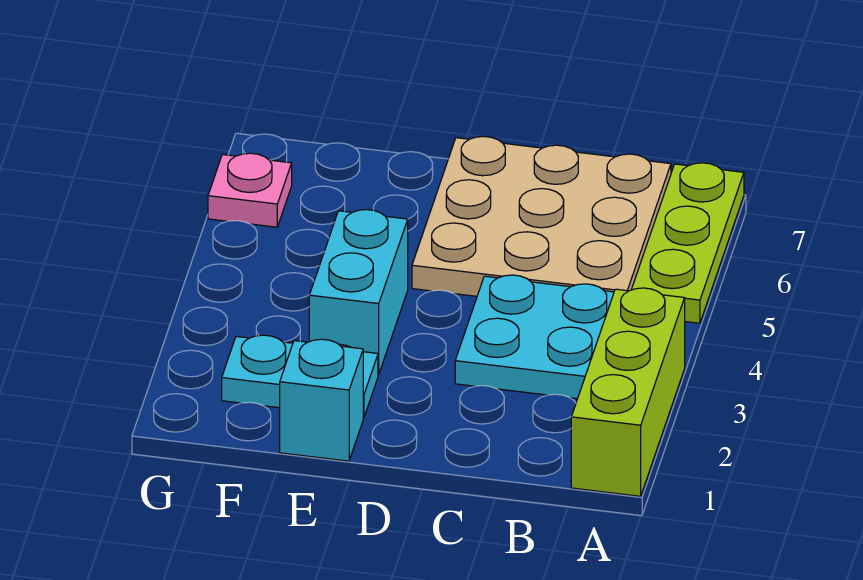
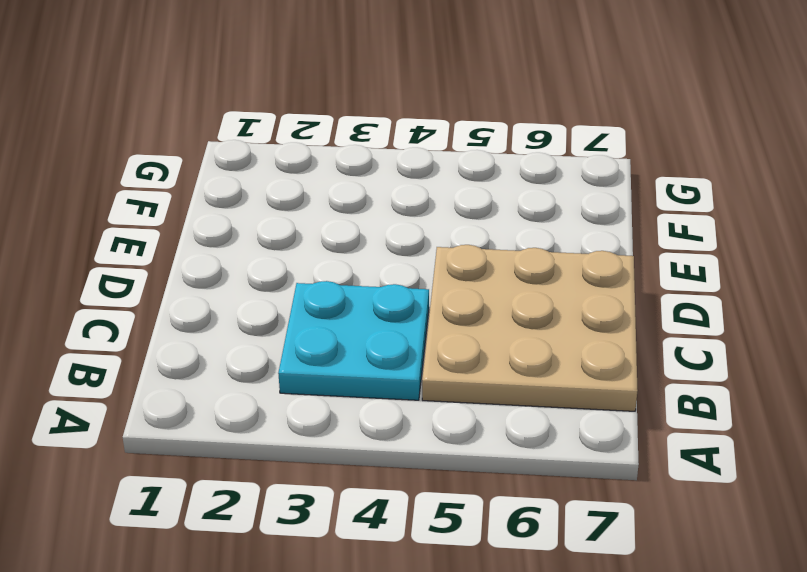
none -> lime 1x3 brick [571,288,685,496]
none -> lime 1x3 plate [631,163,744,323]

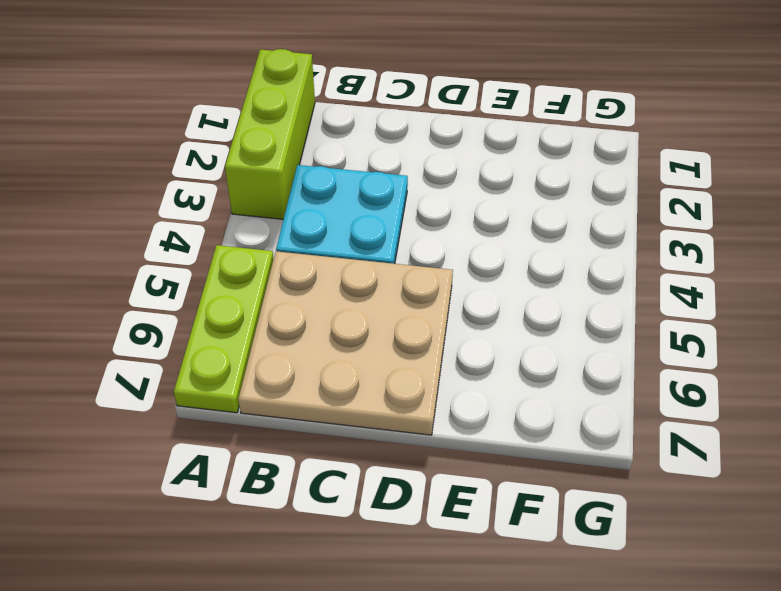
none -> cyan 1x1 brick [280,339,363,461]
none -> cyan 1x2 plate [222,335,378,418]

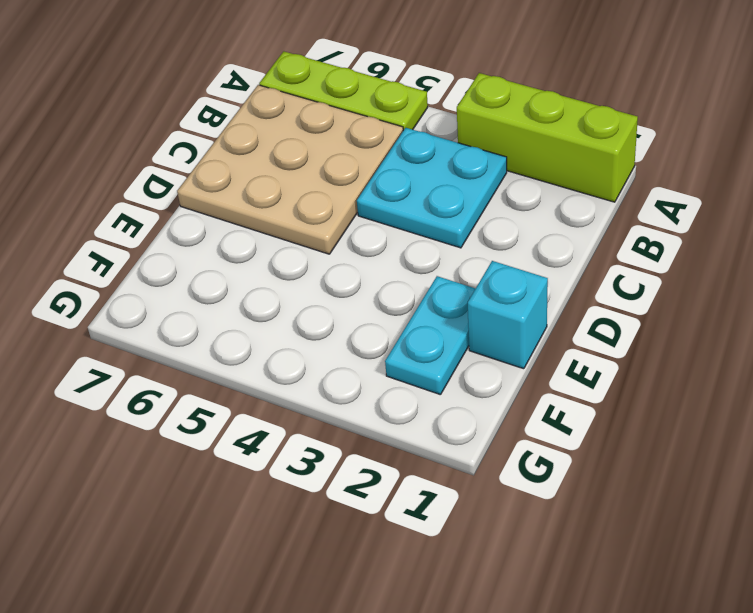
none -> cyan 1x2 brick [309,210,408,375]
none -> pink 1x1 plate [208,153,292,227]

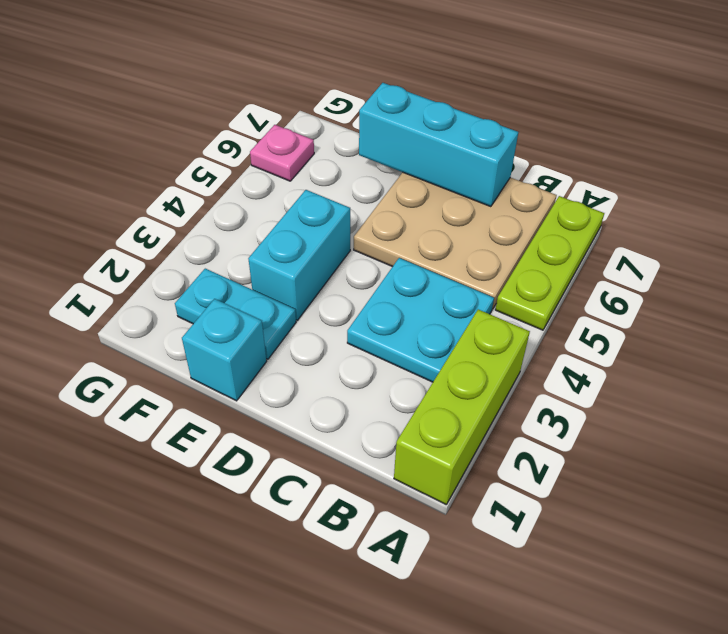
cyan 1x3 brick [359,83,518,207] -> none

